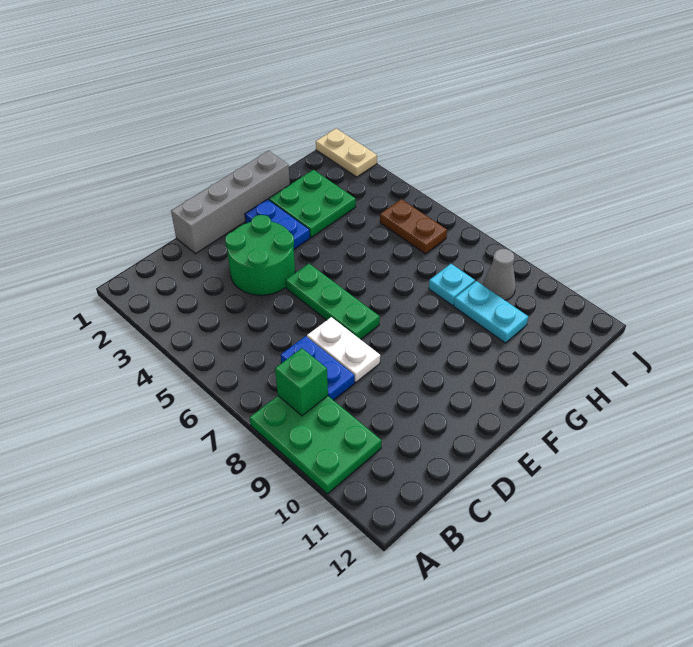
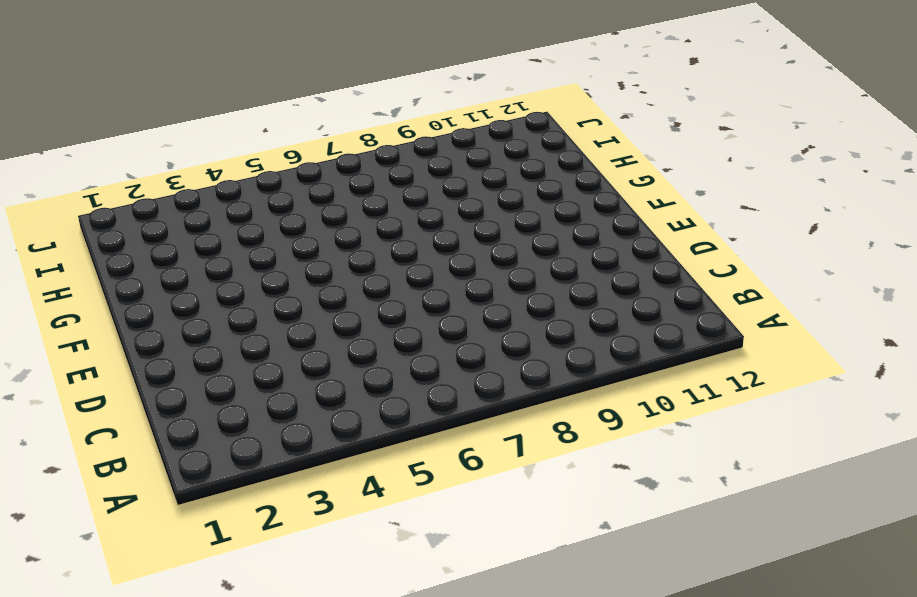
none -> green 2x3 plate [250,396,382,494]
none -> blue 1x2 plate [281,336,355,400]
none -> grey 1x4 brick [171,151,290,254]

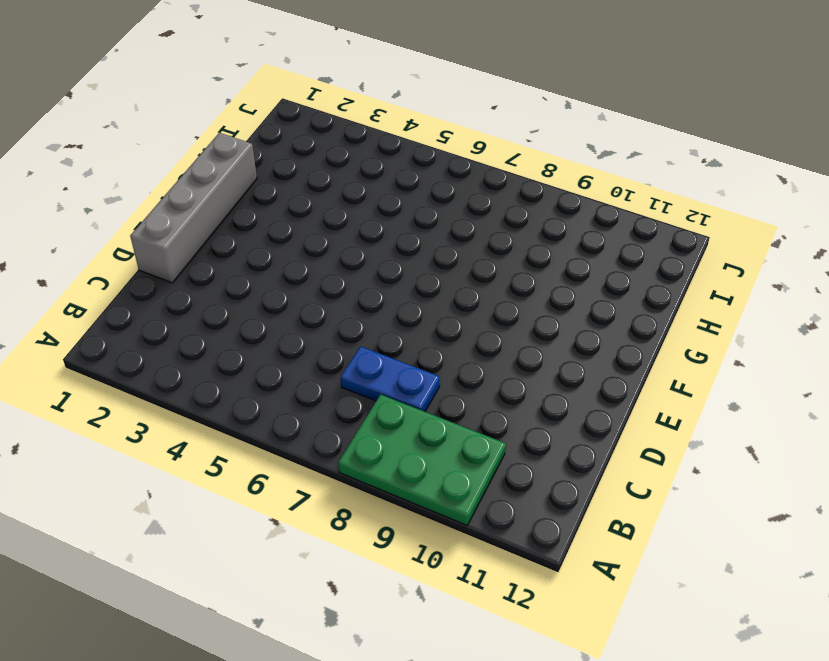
none -> green 2x2 round brick [225,215,295,295]
none -> white 1x2 plate [307,317,380,382]
none -> green 1x3 plate [286,264,380,339]

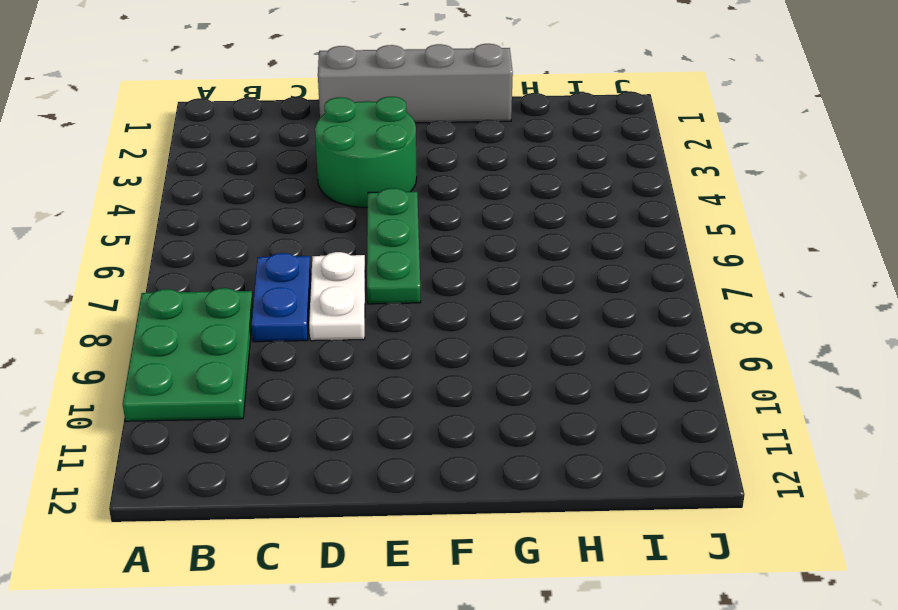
none -> blue 1x2 plate [245,199,310,249]
none -> green 2x2 plate [269,170,356,237]
none -> cyan 1x1 plate [429,264,475,305]

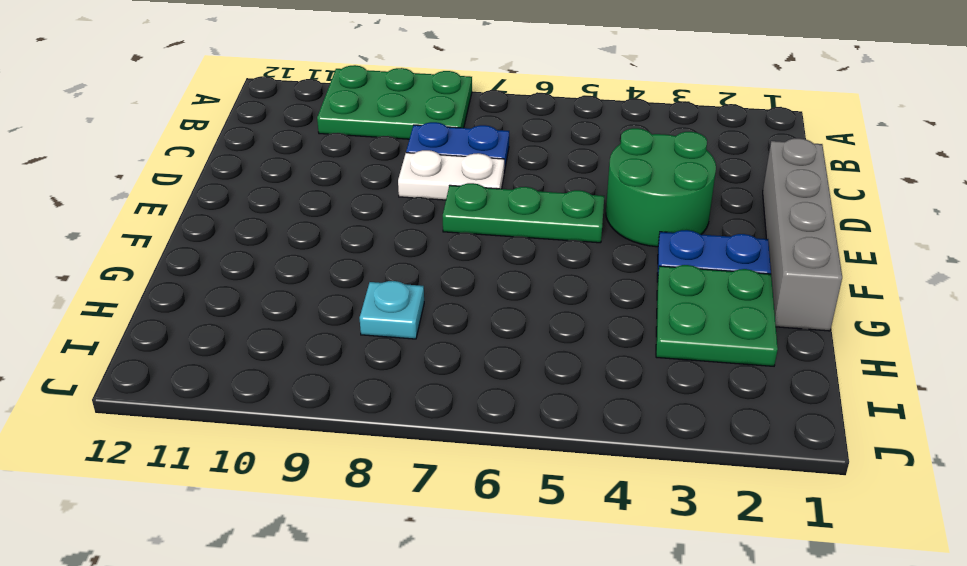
none -> cyan 1x2 plate [454,281,528,343]
none -> brown 1x2 plate [380,199,447,254]
none -> grey 1x1 cone [483,249,516,300]

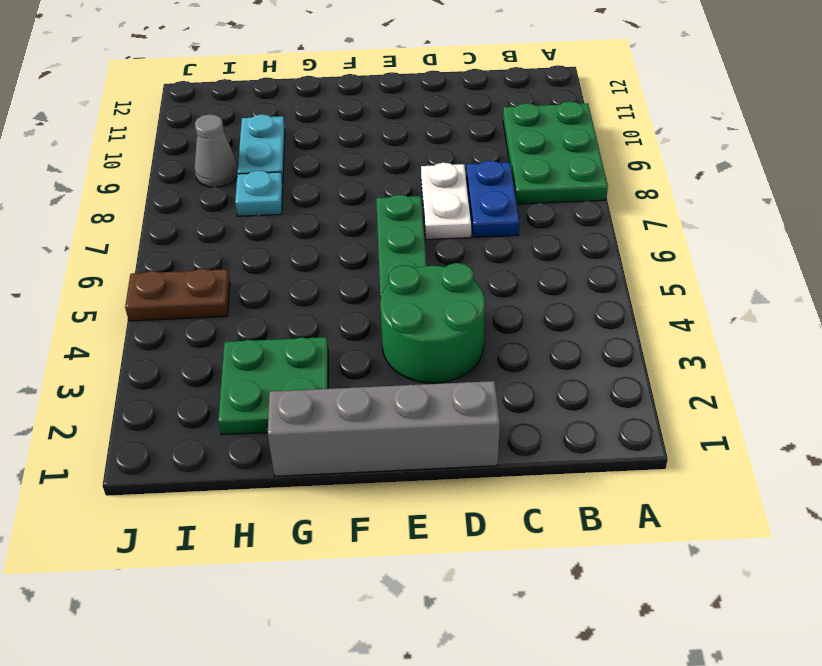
brown 1x2 plate [125,269,230,321] -> brown 1x2 plate turned to [380,199,447,254]
none -> blue 1x2 plate [245,199,310,249]
none -> tan 1x2 plate [316,129,377,177]
none -> green 1x1 brick [275,348,328,416]

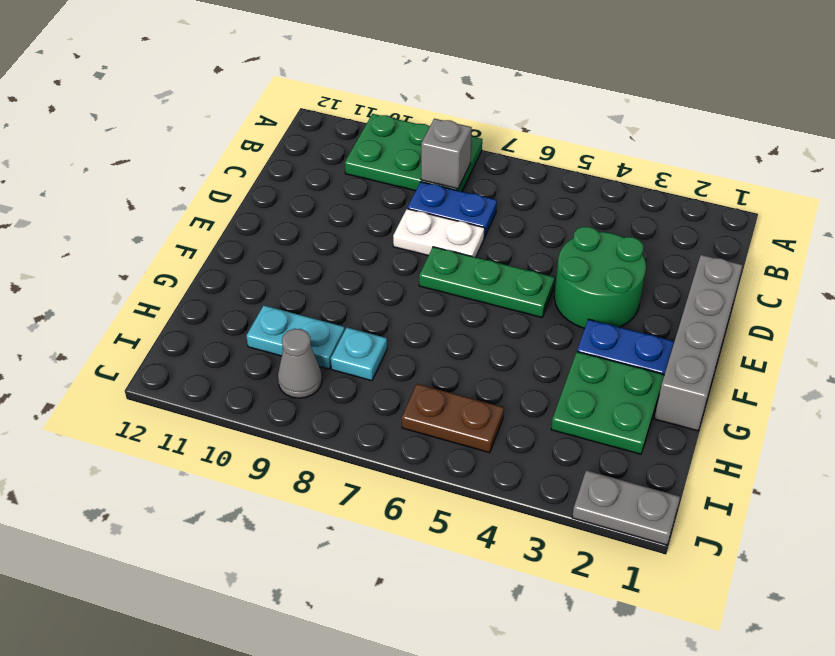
grey 1x1 brick [421,119,472,189] -> green 1x1 brick [275,348,328,416]
grey 1x2 plate [572,470,680,545] -> tan 1x2 plate [316,129,377,177]

